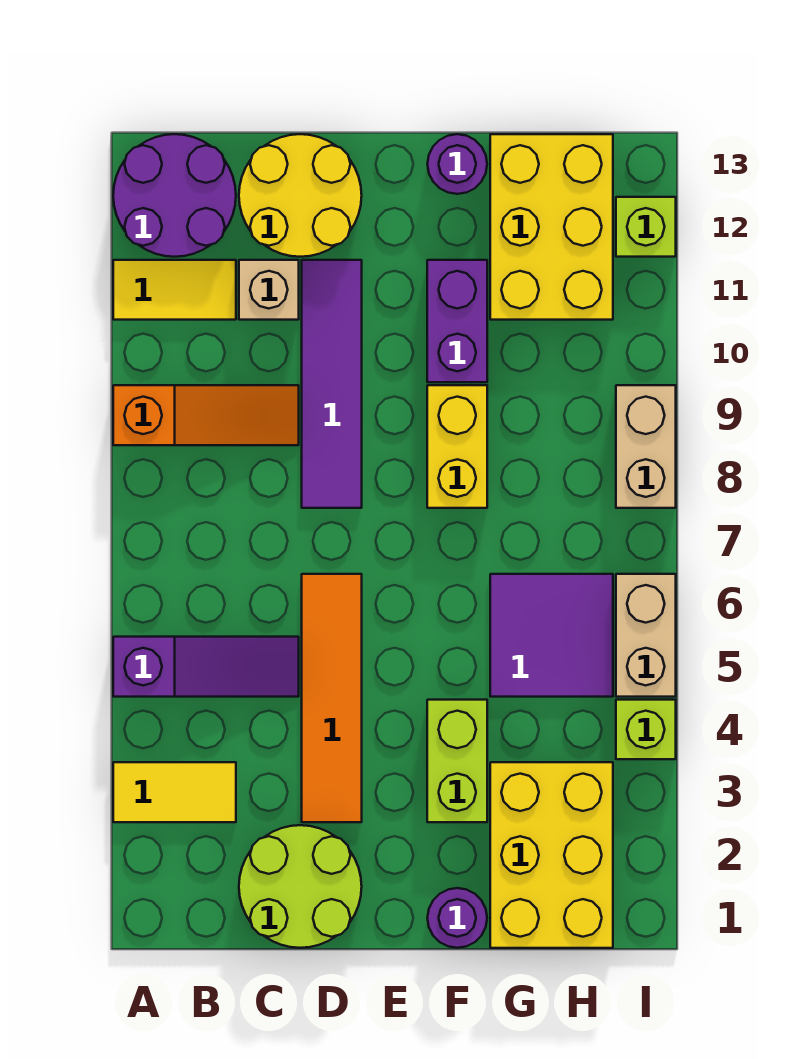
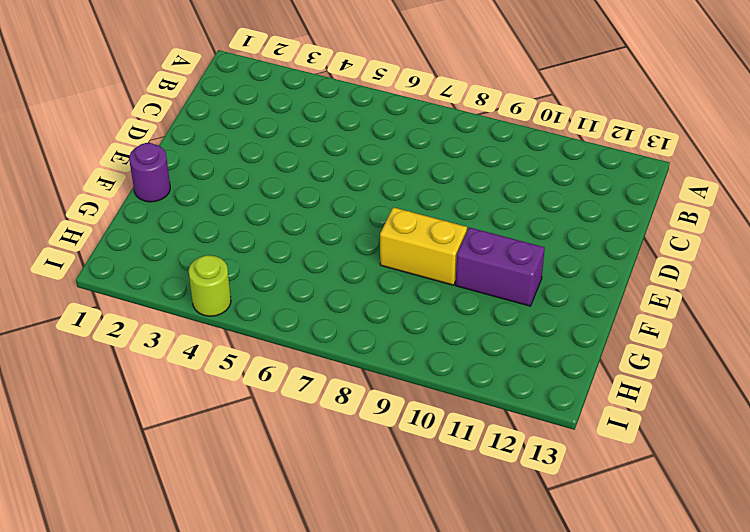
lime 1x1 round brick [189,255,231,316] -> lime 1x1 brick [616,700,676,759]
none -> yellow 1x2 tile [113,762,236,822]
none -> purple 1x3 slope [113,637,299,697]
none -> orange 1x3 slope [113,385,299,445]

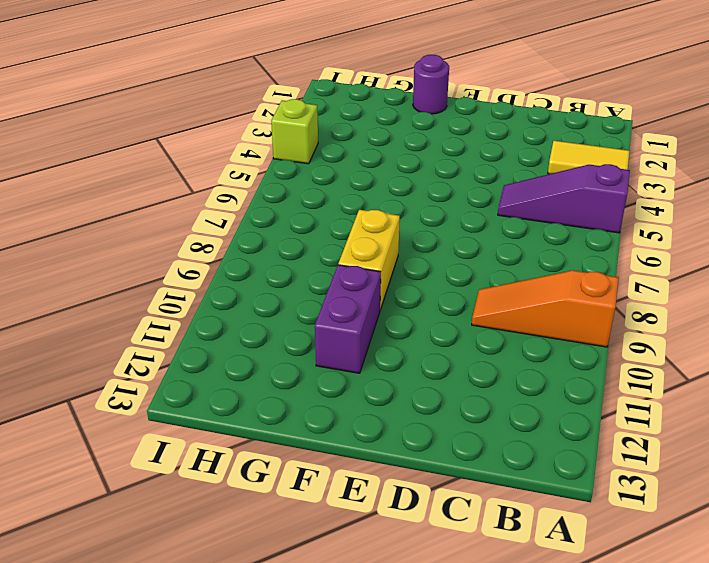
none -> yellow 1x2 tile [113,260,236,320]
none -> purple 2x2 round brick [113,134,236,257]
none -> lime 2x2 round brick [239,825,362,948]

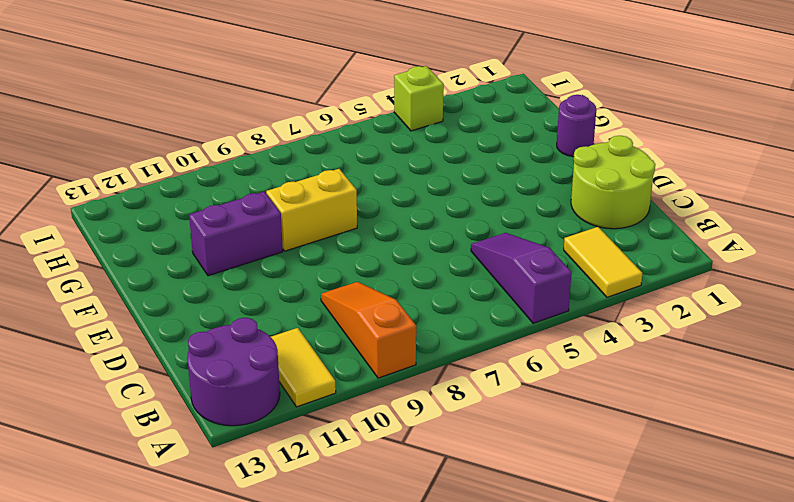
none -> tan 1x1 brick [239,260,299,320]
none -> yellow 2x2 round brick [239,134,362,257]
none -> orange 1x4 tile [302,574,362,822]

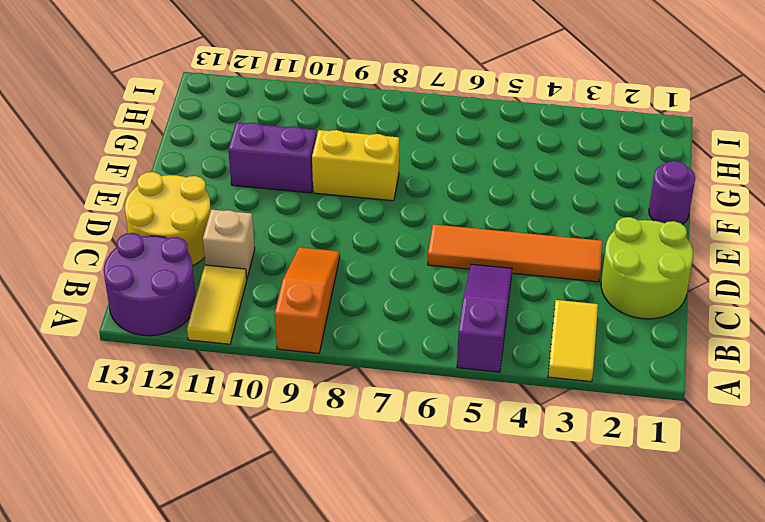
none -> purple 1x4 tile [302,260,362,508]
none -> lime 1x2 brick [427,700,487,822]
none -> purple 1x1 round brick [427,134,487,194]

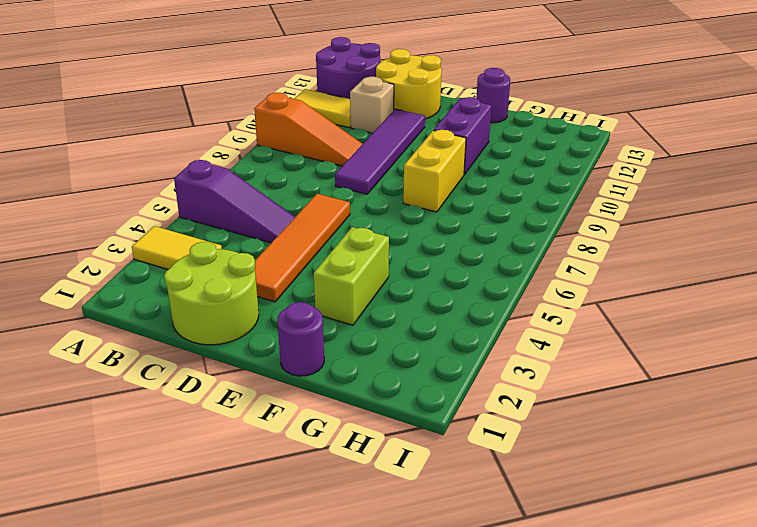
none -> yellow 2x3 brick [490,762,613,948]
none -> purple 2x2 tile [490,574,613,697]
none -> yellow 2x3 brick [490,134,613,320]

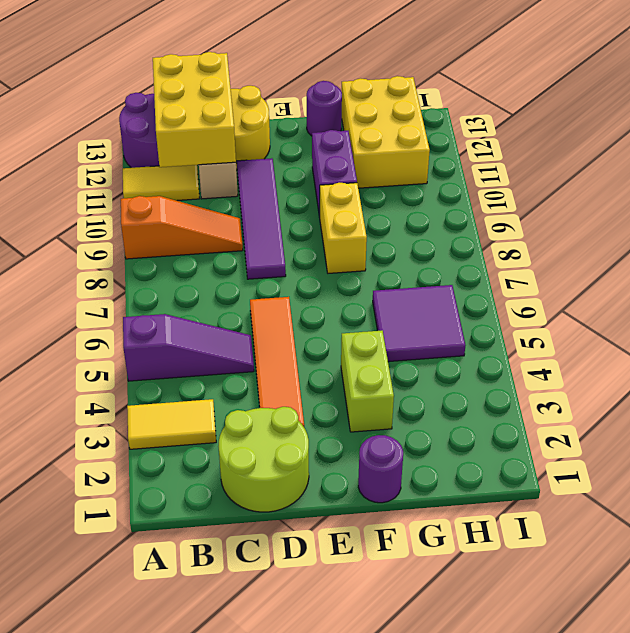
yellow 2x3 brick [153,52,236,167] -> yellow 2x3 brick moved to [490,762,613,948]
none -> lime 1x1 brick [616,700,676,759]
none -> tan 1x2 brick [616,574,676,697]
none -> tan 1x2 brick [616,385,676,508]

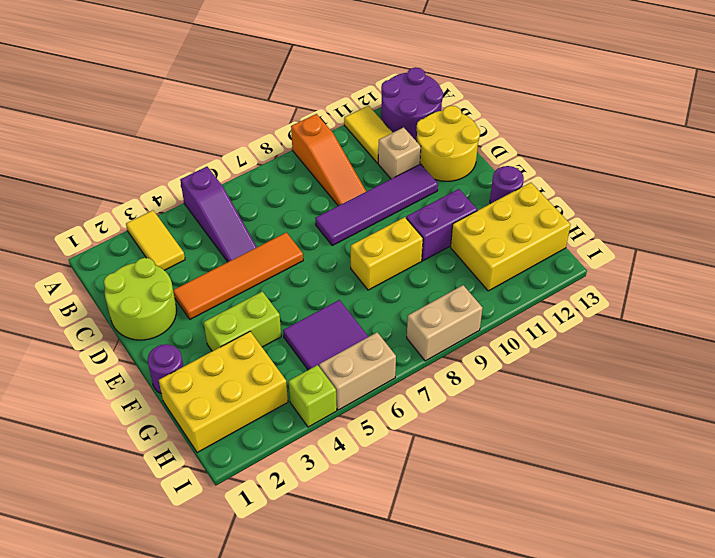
none -> lime 1x1 brick [616,197,676,257]

